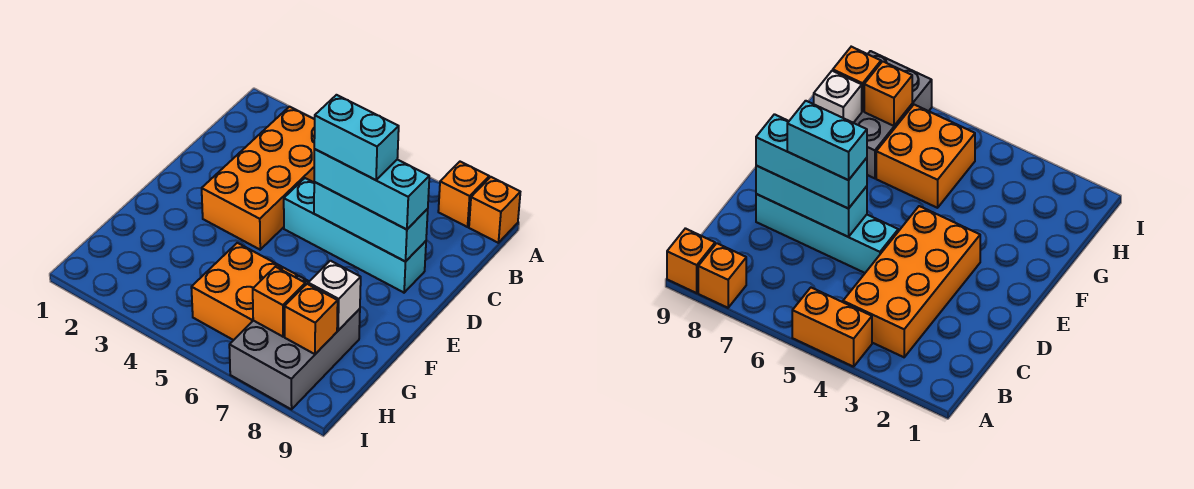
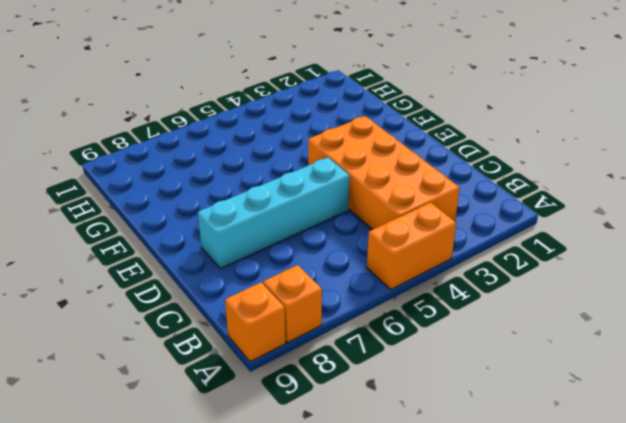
none -> orange 2x2 brick [191,243,297,340]
none -> grey 2x3 brick [229,276,360,409]
none -> cyan 1x3 brick [314,182,428,262]

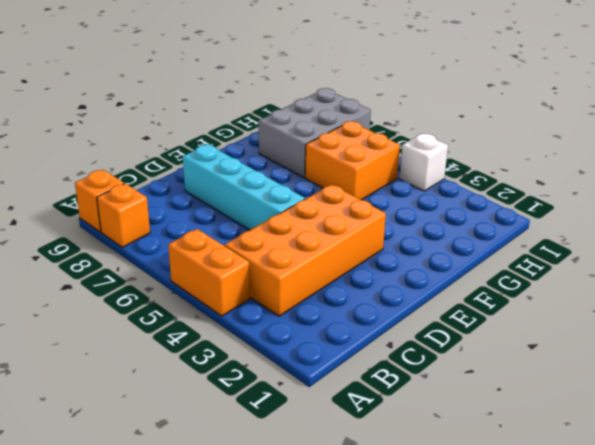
white 1x1 brick [400,134,448,191] -> white 1x1 brick moved to [308,261,361,330]
none -> cyan 1x3 brick [314,182,428,262]
none -> orange 1x1 brick [253,267,305,337]
none -> orange 1x1 brick [285,284,338,354]

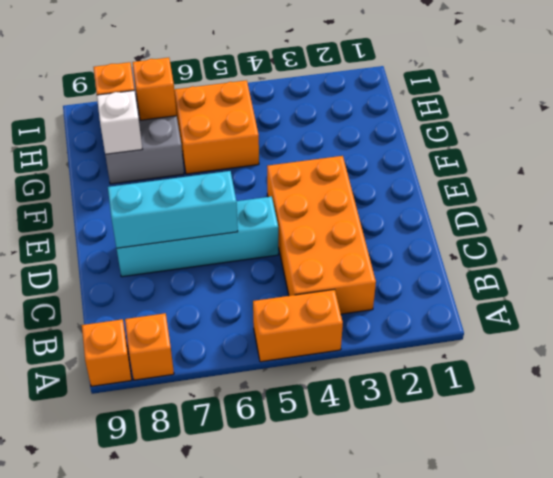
none -> cyan 1x3 brick [314,149,429,230]
none -> cyan 1x2 brick [314,95,399,180]

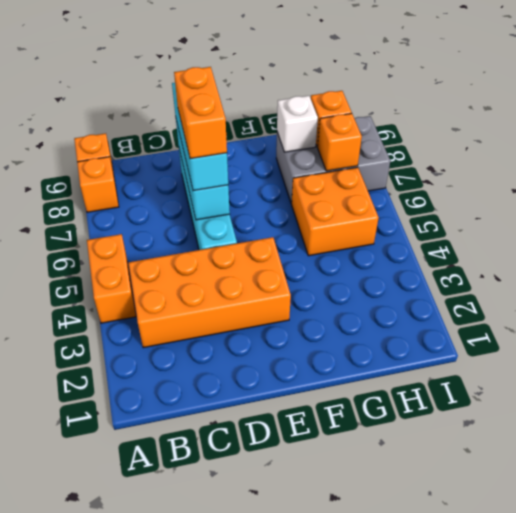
orange 1x2 brick [174,67,227,159] -> cyan 1x2 brick [314,95,399,180]

